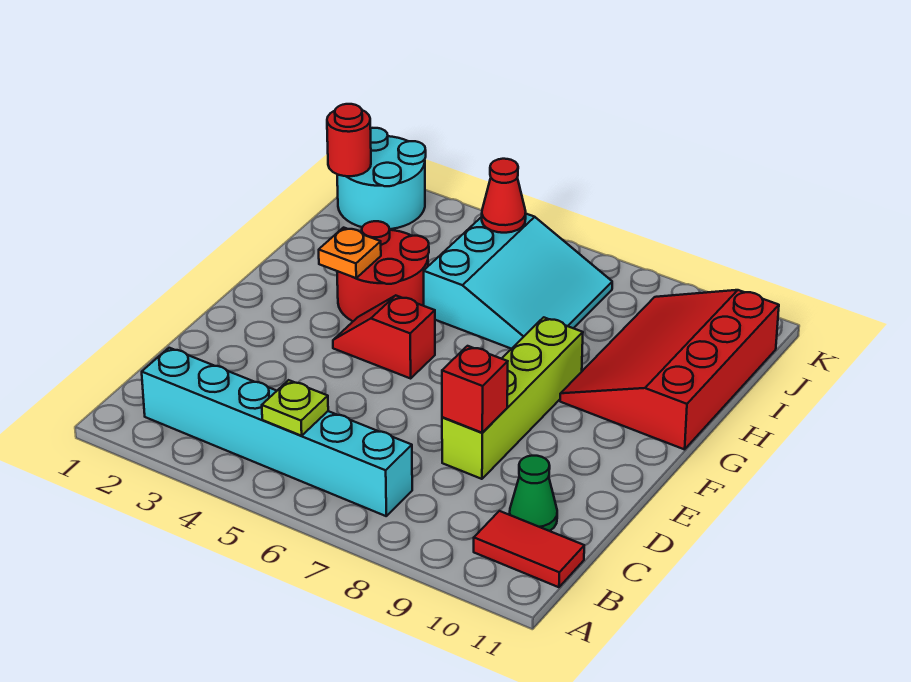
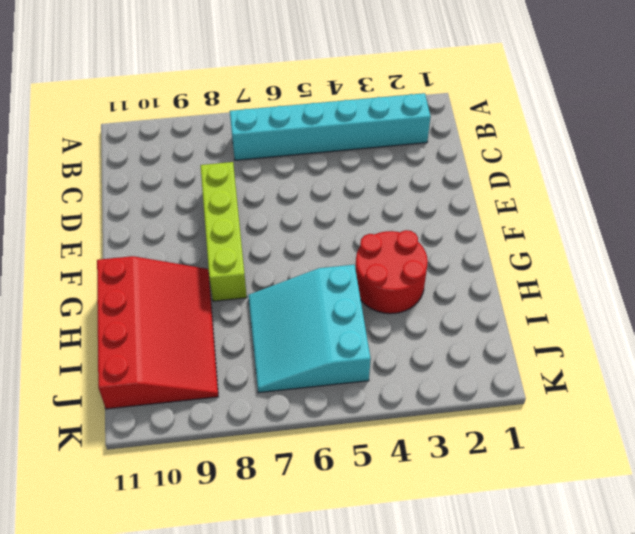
none -> red 1x2 tile [474,511,584,587]
none -> green 1x1 cone [510,456,557,531]
none -> red 1x2 slope [333,296,435,378]

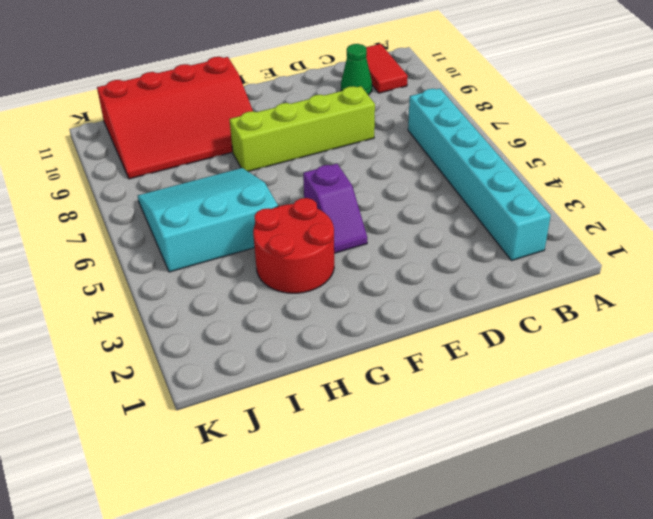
purple 1x2 slope [303,164,367,253] -> red 1x2 slope [333,296,435,378]
none -> cyan 2x2 round brick [337,128,426,229]
none -> lime 1x1 plate [262,380,328,436]
none -> red 1x1 brick [442,346,508,433]

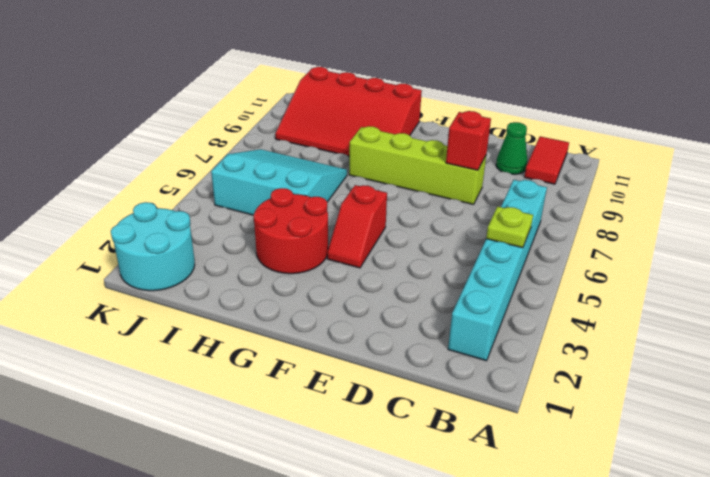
none -> orange 1x1 plate [319,228,381,278]
none -> red 1x1 round brick [327,104,371,176]
none -> red 1x1 cone [482,159,526,233]

